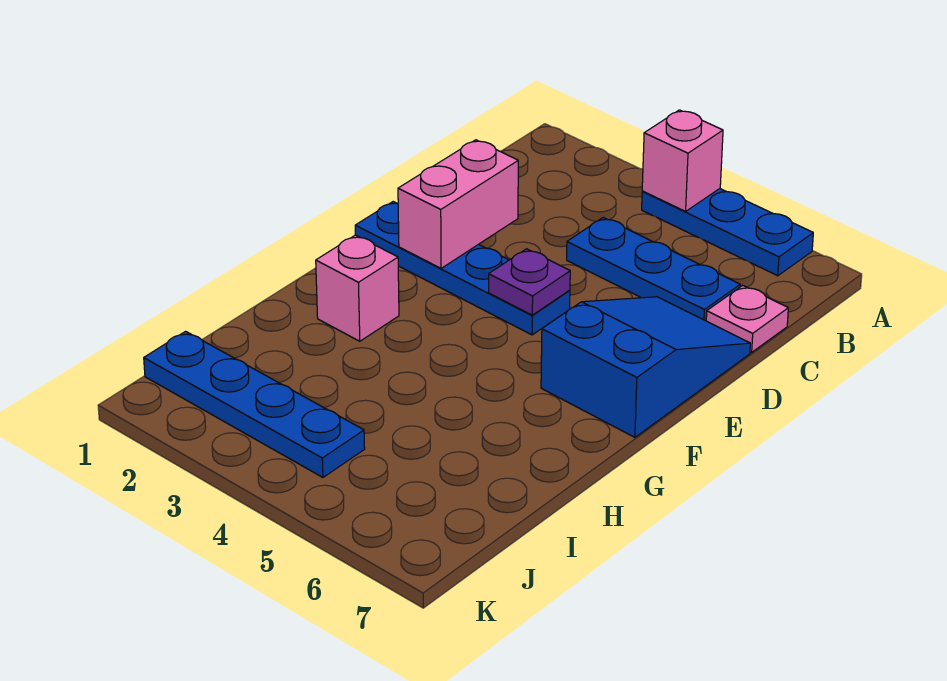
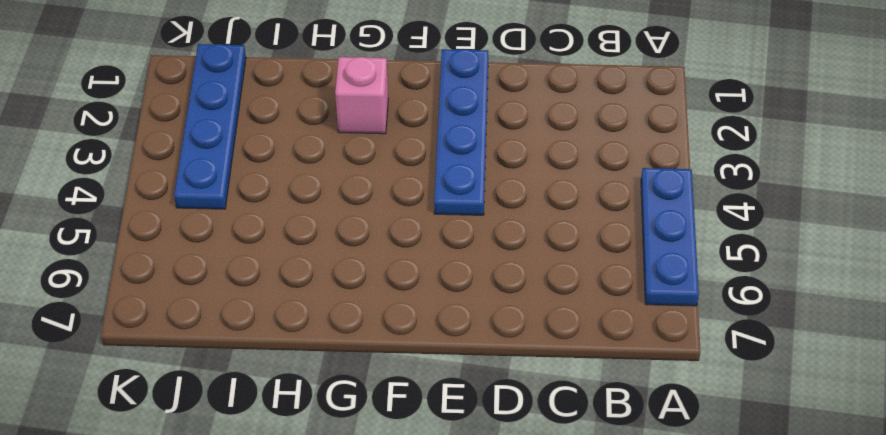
none -> blue 1x3 plate [567,218,740,321]
none -> pink 1x1 plate [706,285,788,352]

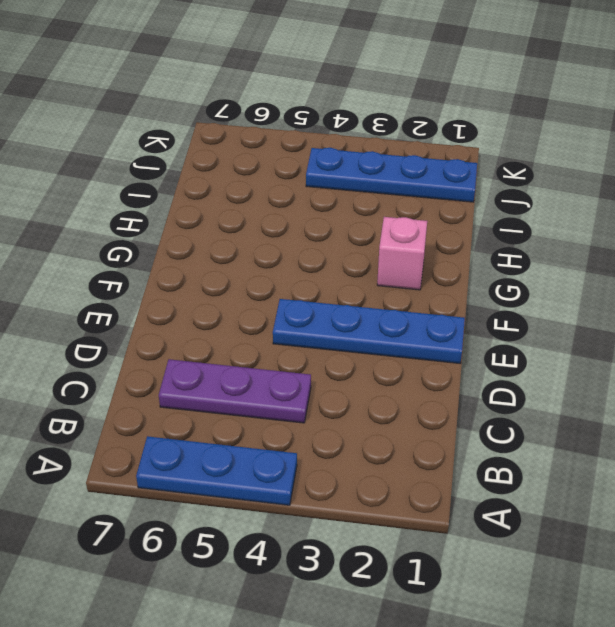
purple 1x3 plate [159,359,311,423] -> blue 1x3 plate [567,218,740,321]
none -> pink 1x1 plate [706,285,788,352]
none -> blue 2x3 slope [541,297,750,437]

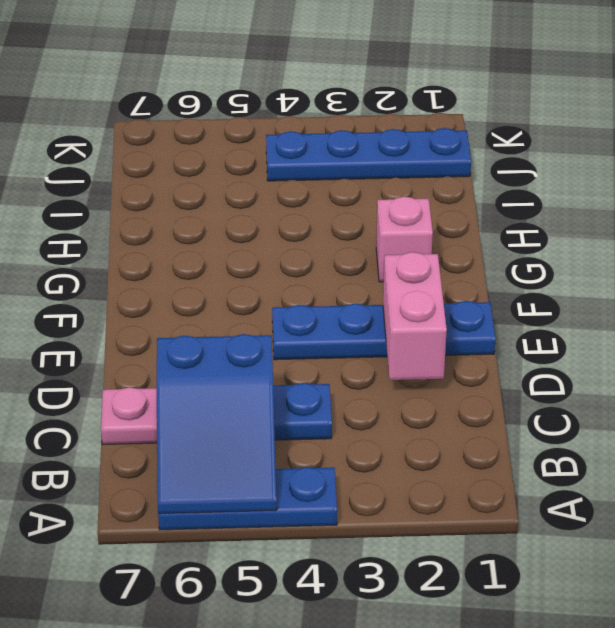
blue 2x3 slope [156,334,277,514] -> blue 2x3 slope moved to [541,297,750,437]
none -> pink 1x1 brick [642,110,723,211]
none -> purple 1x1 plate [489,249,570,315]

